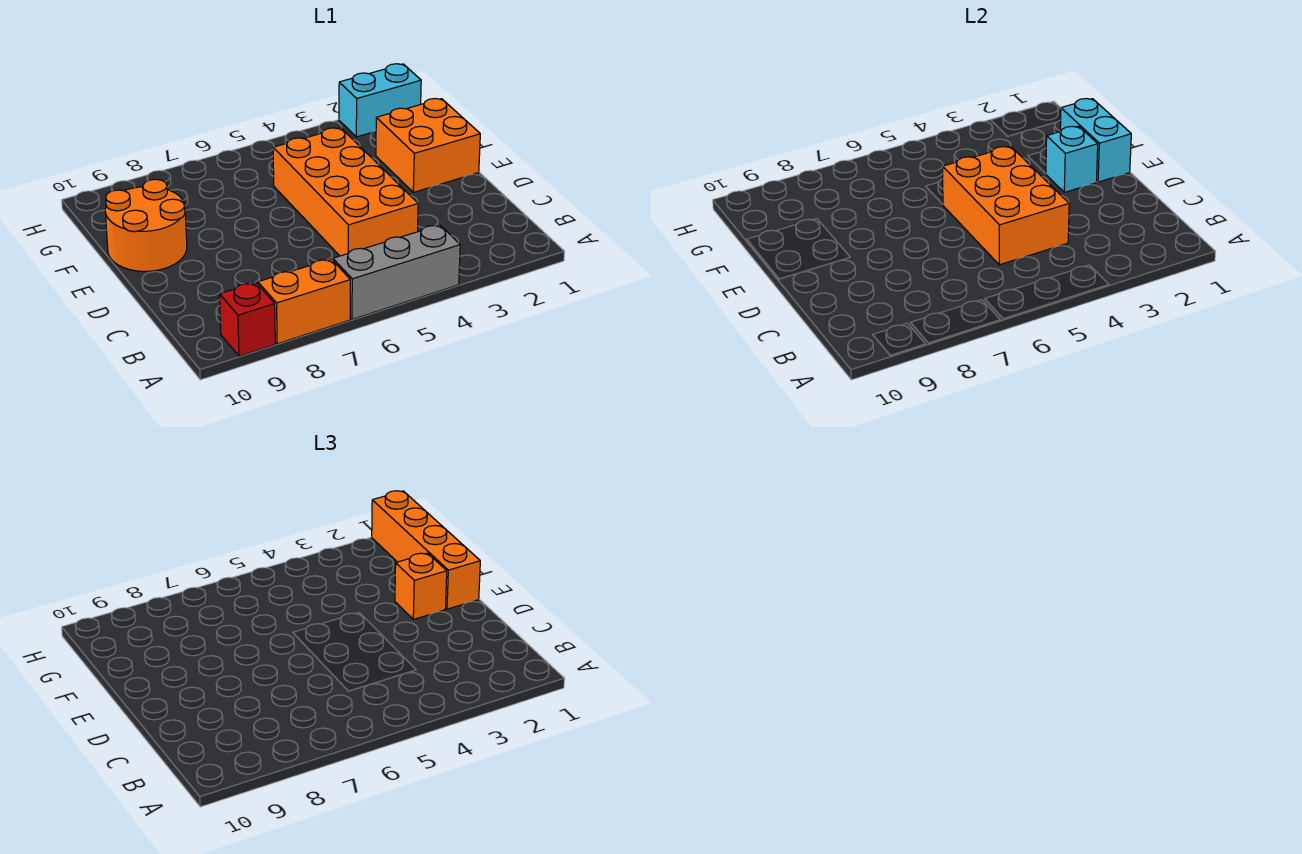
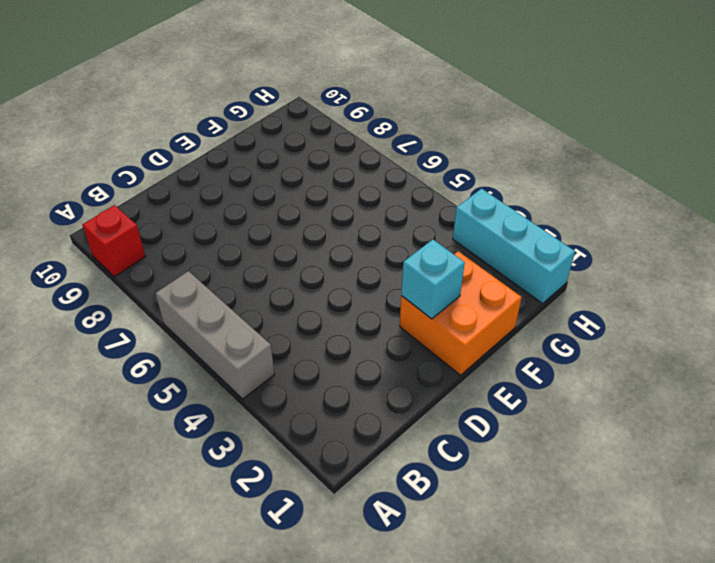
cyan 1x3 brick [453,189,575,304] -> cyan 1x2 brick [339,64,421,137]
none -> orange 1x2 brick [258,259,350,344]
none -> orange 2x4 brick [273,128,418,256]
none -> orange 2x2 round brick [105,179,187,271]

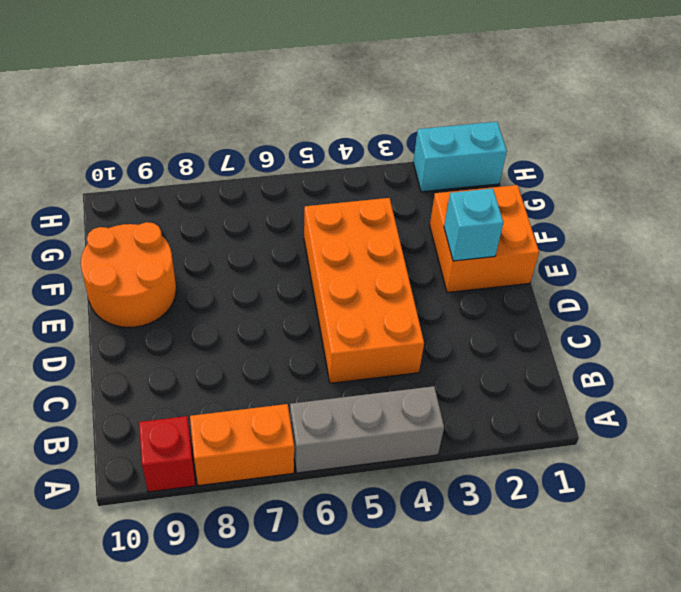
none -> orange 2x3 brick [943,146,1069,265]
none -> cyan 1x2 brick [1060,99,1131,182]
none -> orange 1x4 brick [372,491,480,609]

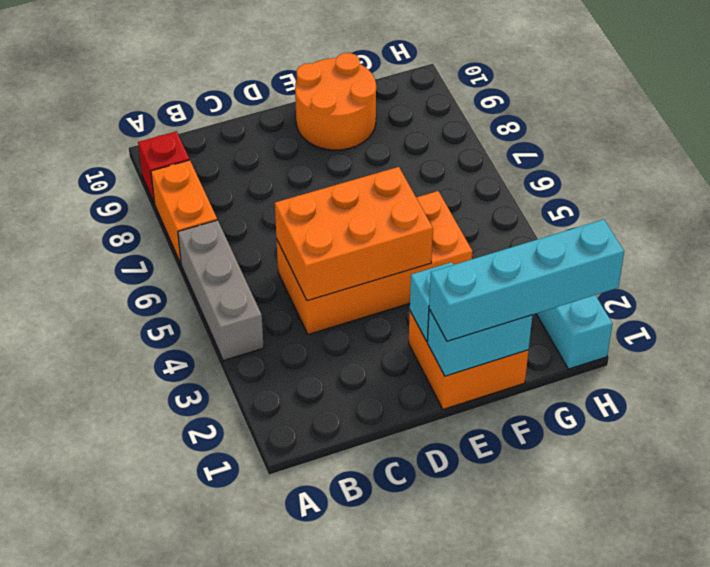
cyan 1x4 brick [429,219,624,341] -> orange 1x4 brick [372,491,480,609]
none -> orange 1x1 brick [395,553,447,619]

